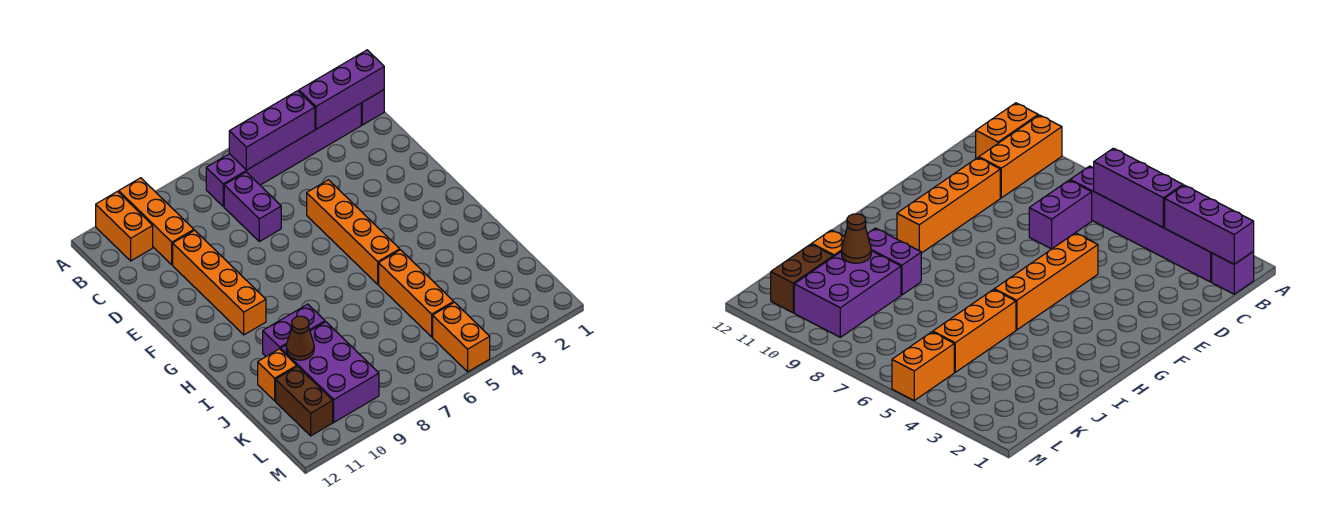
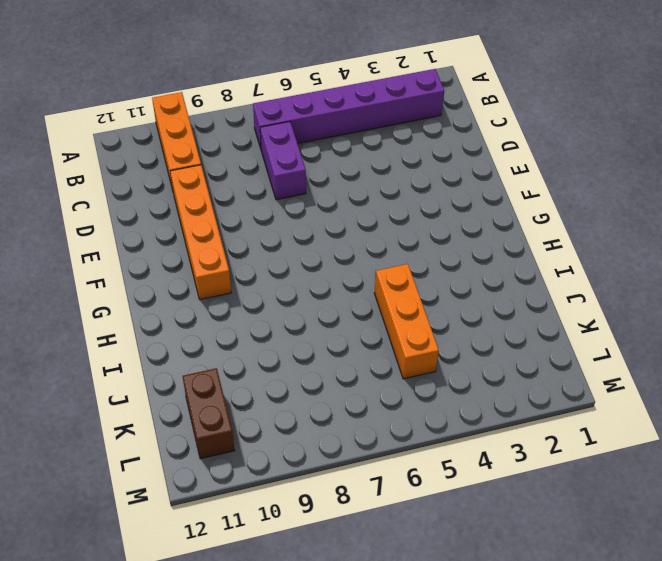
none -> orange 1x2 brick [96,192,153,261]
none -> purple 1x1 brick [361,90,384,125]
none -> orange 1x4 brick [307,180,400,284]

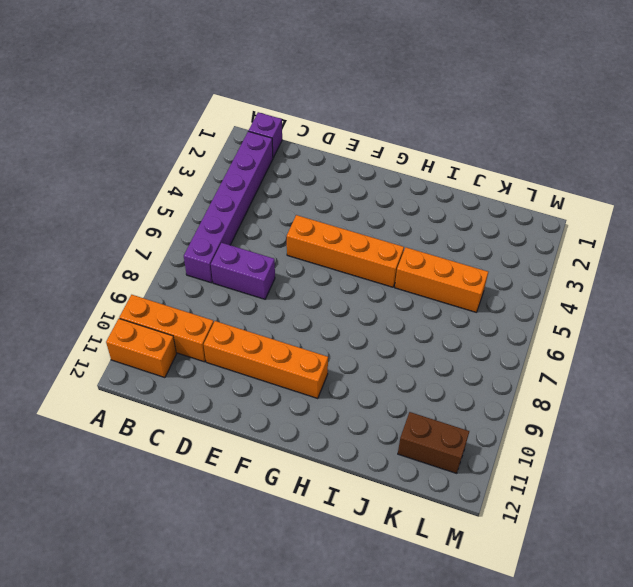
none -> purple 1x2 brick [263,304,325,356]
none -> purple 2x3 brick [281,322,379,422]
none -> orange 1x1 brick [258,349,297,401]

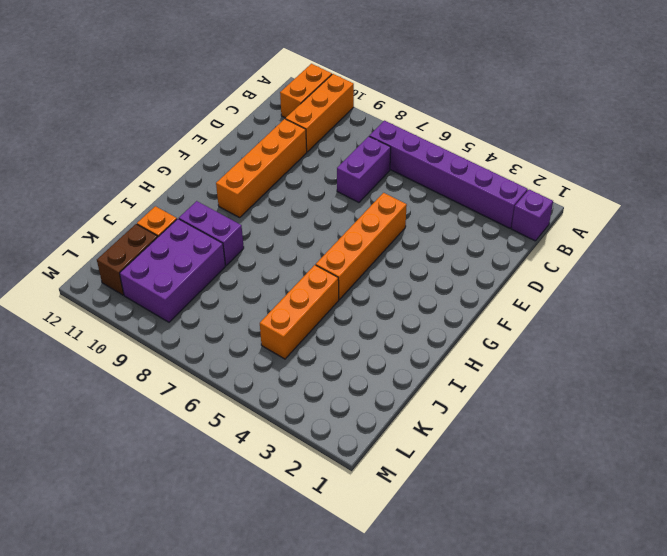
none -> orange 1x2 brick [433,302,490,372]
none -> purple 1x3 brick [299,50,384,129]
none -> purple 1x3 brick [229,91,315,170]

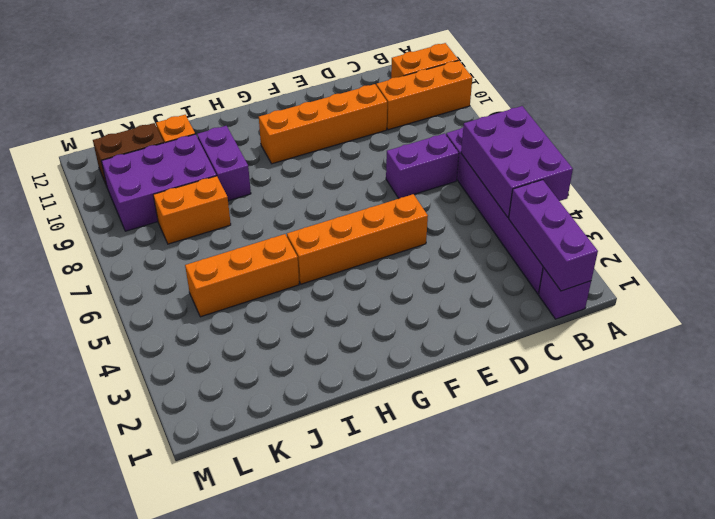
purple 2x3 brick [461,106,573,218] -> purple 1x3 brick [229,91,315,170]
orange 1x2 brick [153,176,231,244] -> orange 1x2 brick moved to [433,302,490,372]
none -> brown 1x1 cone [286,316,314,360]

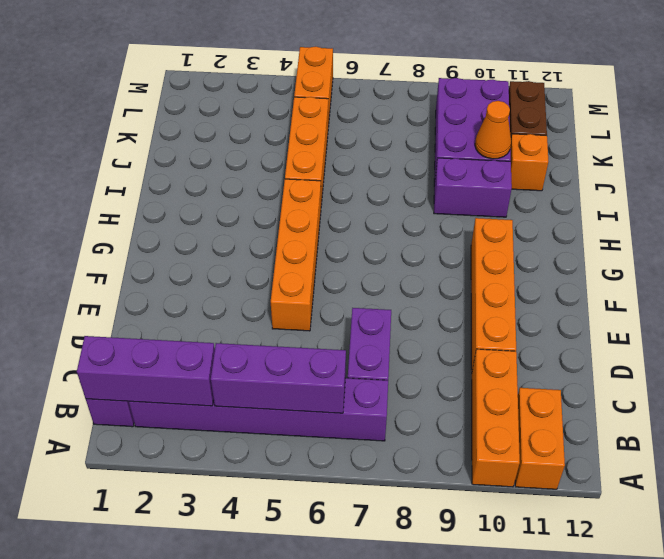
orange 1x1 cone [475,101,511,159] -> brown 1x1 cone [286,316,314,360]

